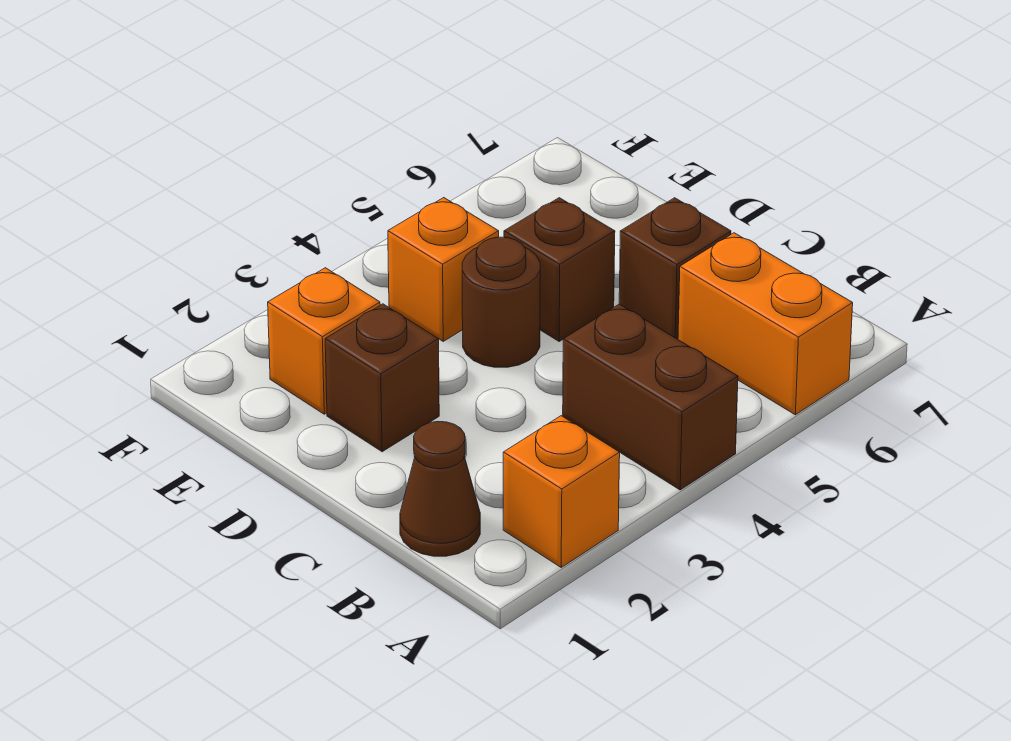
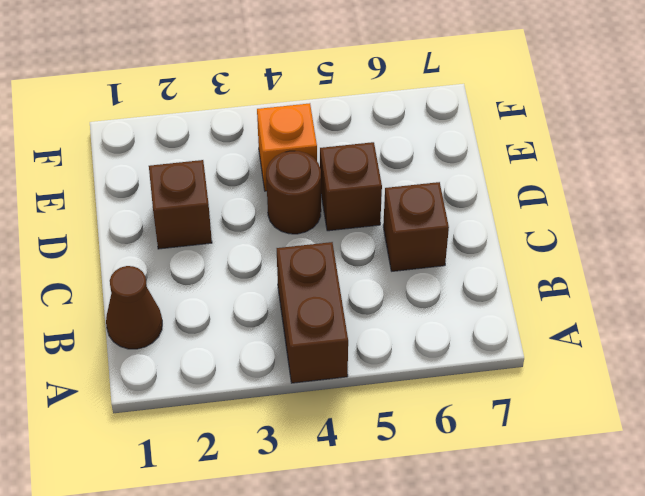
none -> orange 1x1 brick [503,416,620,567]
none -> orange 1x2 brick [678,233,853,415]

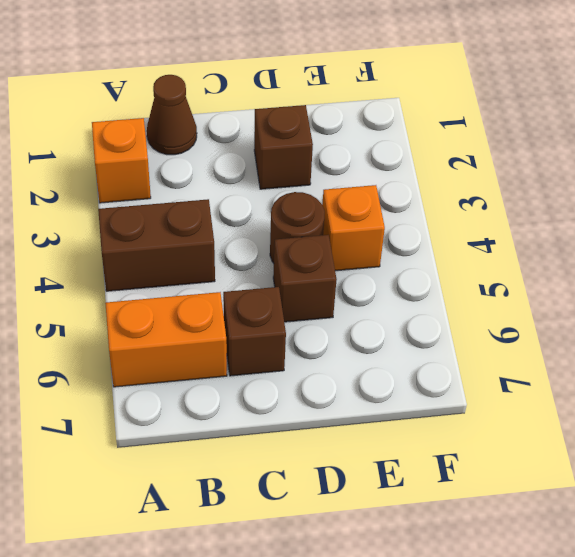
none -> orange 1x1 brick [268,268,380,414]

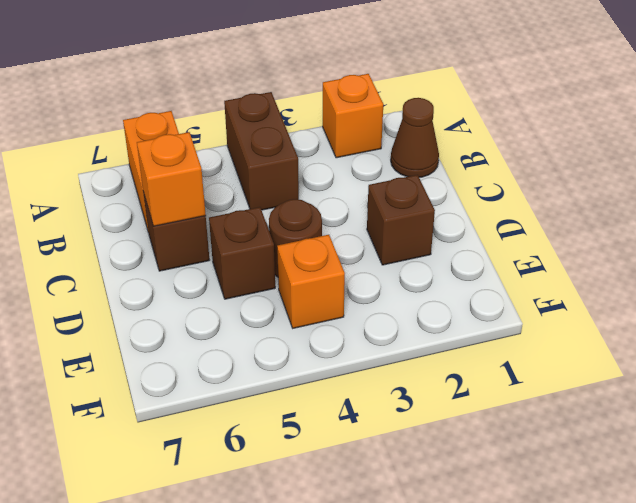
orange 1x1 brick [137,132,206,226] -> orange 1x1 brick moved to [268,268,380,414]

